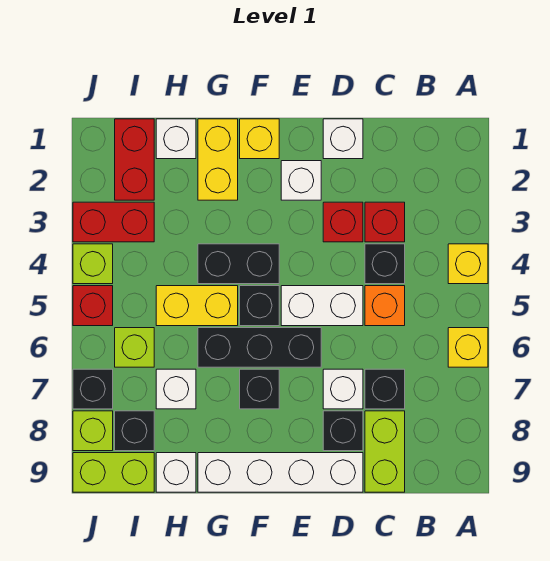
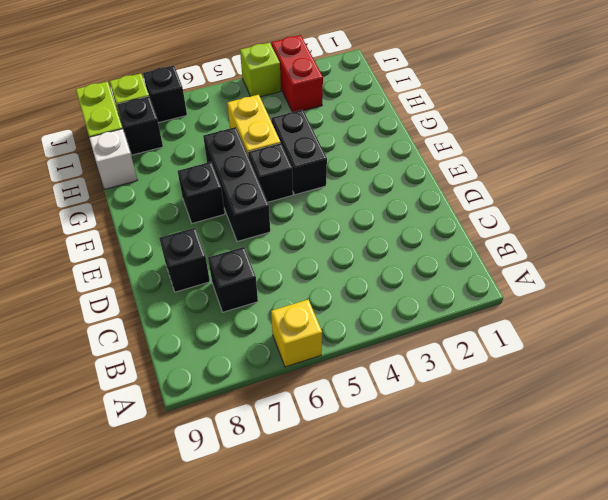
none -> yellow 1x1 brick [448,244,488,284]
none -> red 1x1 brick [365,202,405,242]
none -> black 1x1 brick [365,244,405,284]
none -> orange 1x1 brick [365,286,405,326]

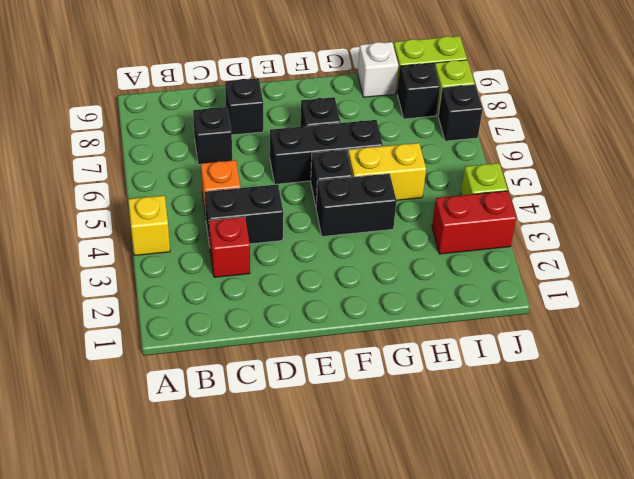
black 1x2 brick [205,184,283,245] -> black 1x1 brick [365,244,405,284]
none -> yellow 1x1 brick [448,328,488,367]
none -> lime 1x2 brick [365,411,405,492]
none -> white 1x1 brick [323,119,363,159]
none -> red 1x1 brick [323,202,363,242]

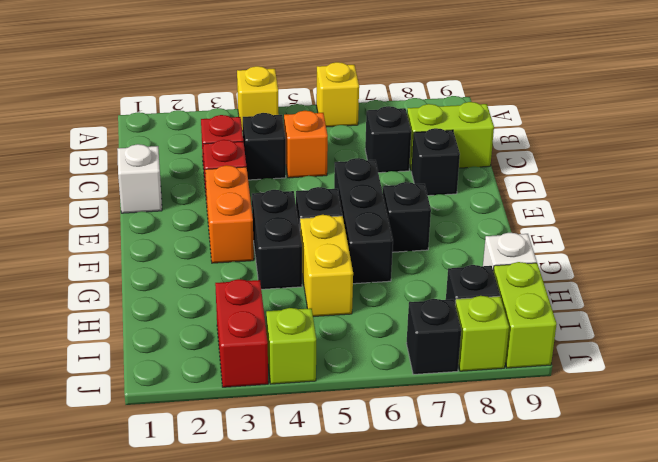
orange 1x2 brick [205,165,254,263] -> none
none -> white 1x2 brick [281,286,363,326]
none -> white 1x1 brick [323,369,363,409]
none -> white 1x4 brick [198,453,363,492]
none -> white 1x1 brick [281,161,321,200]

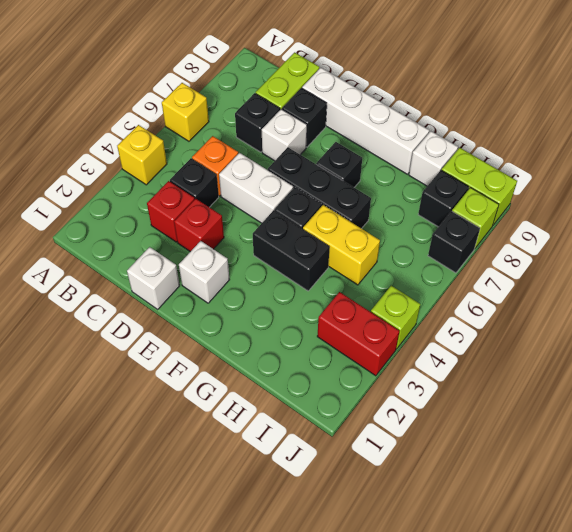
none -> yellow 1x1 brick [240,119,279,159]
none -> yellow 1x2 brick [198,119,238,200]
none -> white 1x1 brick [156,119,196,159]
none -> white 1x1 brick [156,369,196,409]

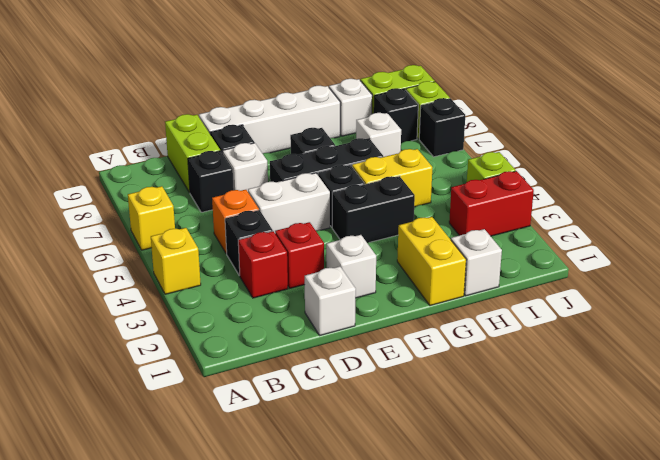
none -> yellow 1x1 brick [240,119,279,159]
none -> red 1x2 brick [115,119,154,200]
none -> lime 1x1 brick [115,328,154,367]
none -> red 1x1 brick [73,286,113,326]

